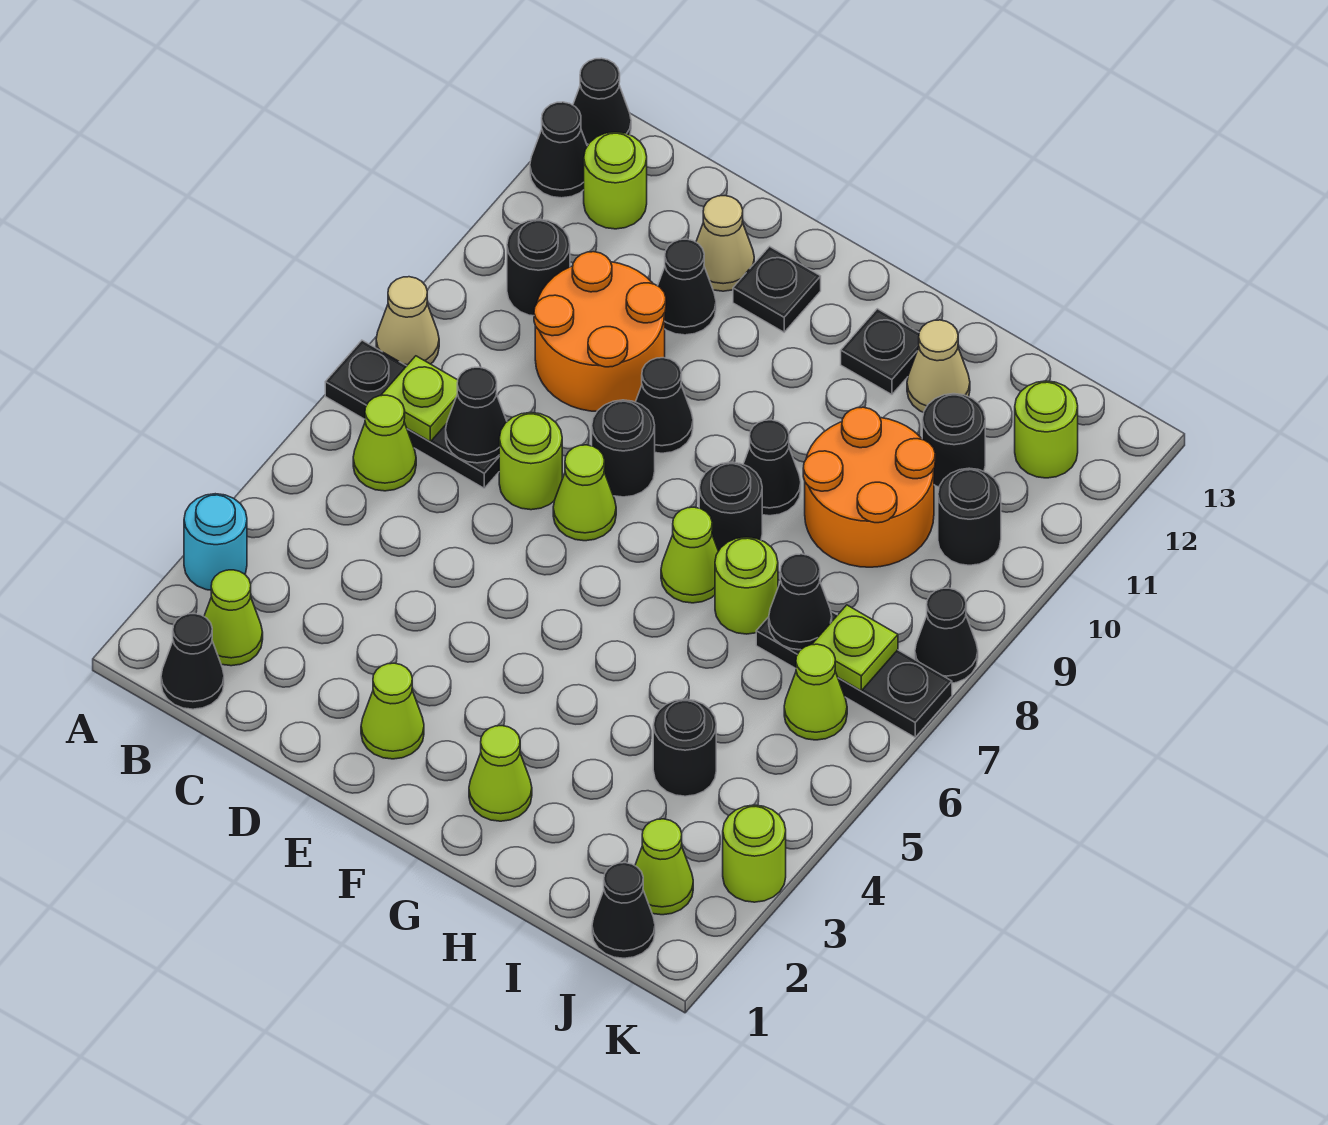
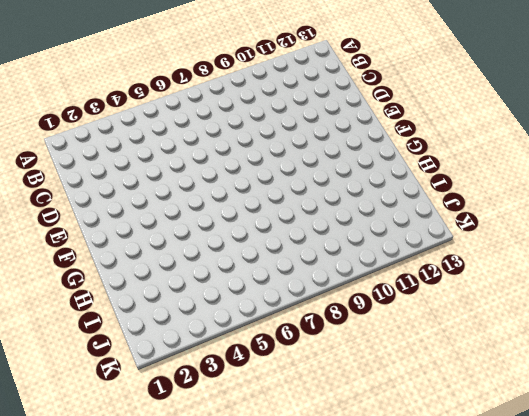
none -> cyan 1x1 round brick [184,494,247,590]
none -> black 1x3 plate [325,340,499,488]
none -> tan 1x1 cone [376,277,439,366]
none -> black 1x1 cone [530,102,587,198]

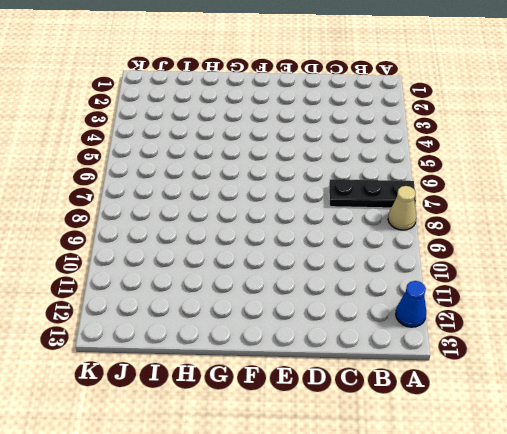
blue 1x1 cone [396,281,426,327] -> black 1x1 cone [530,102,587,198]
none -> cyan 1x1 round brick [184,494,247,590]
none -> black 1x1 cone [573,58,631,146]
none -> black 1x1 cone [161,614,224,709]
none -> lime 1x1 cone [204,570,263,666]

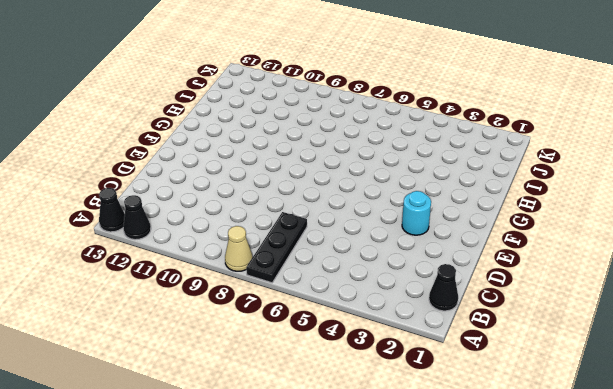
cyan 1x1 round brick [402,191,431,235] -> cyan 1x1 round brick moved to [184,494,247,590]
none -> lime 1x1 cone [204,570,263,666]
none -> lime 1x1 cone [353,395,416,491]
none -> black 1x1 round brick [507,219,570,316]
none -> lime 1x1 round brick [584,132,647,229]

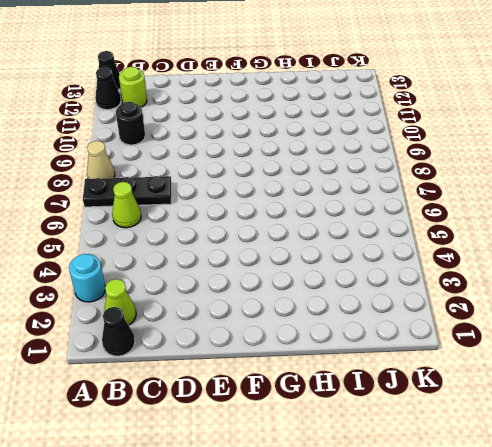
none -> orange 2x2 round brick [534,252,666,411]
none -> lime 1x1 round brick [499,413,562,510]
none -> black 1x1 cone [658,239,716,335]
none -> tan 1x1 cone [696,196,754,291]

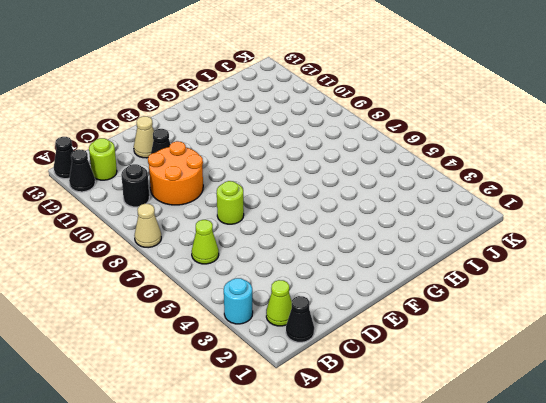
none -> black 1x3 plate [325,340,499,488]
none -> lime 1x1 cone [361,663,424,759]
none -> lime 1x1 cone [553,445,616,541]
none -> black 1x1 round brick [592,400,655,497]

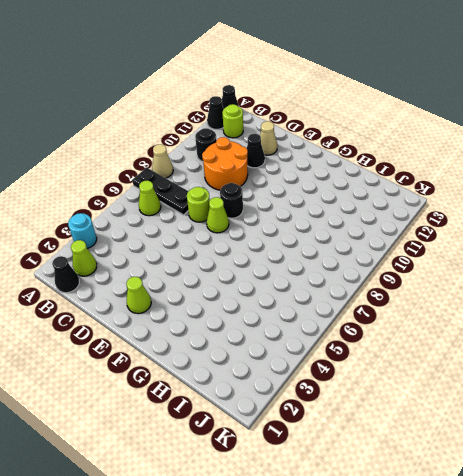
none -> black 1x1 cone [636,358,693,453]
none -> black 1x1 plate [733,246,821,332]
none -> lime 1x1 cone [469,726,532,821]
none -> lime 1x1 cone [661,507,718,603]

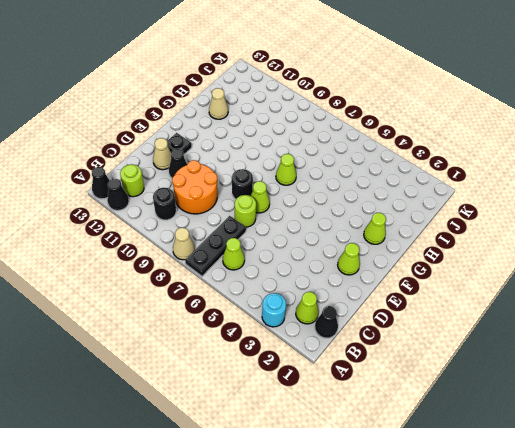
none -> black 1x1 cone [636,358,693,453]
none -> black 1x1 round brick [699,462,762,551]
none -> black 1x1 cone [743,420,801,516]
none -> black 1x1 plate [841,309,919,395]

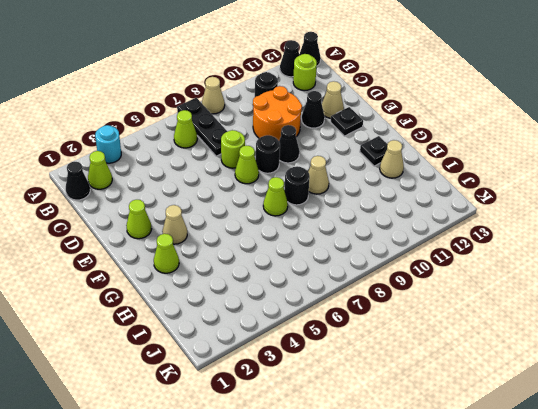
tan 1x1 cone [162,205,187,244] -> none
tan 1x1 cone [308,156,329,194] -> black 1x1 cone [743,420,801,516]
none -> lime 1x1 round brick [715,537,778,634]
none -> orange 2x2 round brick [803,407,935,567]
none -> black 1x1 round brick [653,699,716,796]
none -> black 1x3 plate [756,611,952,737]

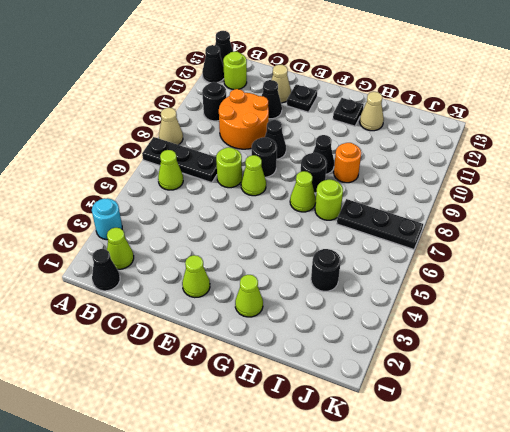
orange 1x1 round brick [334,143,361,183] -> orange 2x2 round brick [803,407,935,567]
none -> black 1x1 round brick [922,394,985,487]
none -> black 1x1 cone [592,863,655,958]
none -> lime 1x1 cone [635,819,693,915]
none -> lime 1x1 cone [784,644,847,740]

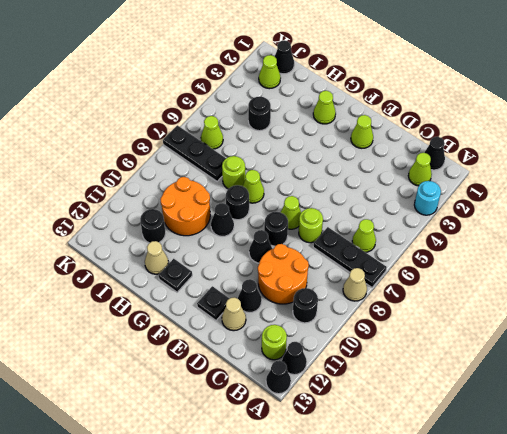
none -> black 1x1 round brick [938,468,1001,565]
none -> lime 1x1 round brick [1015,381,1078,478]
none -> lime 1x1 round brick [723,805,786,902]
none -> black 1x1 cone [915,588,978,683]

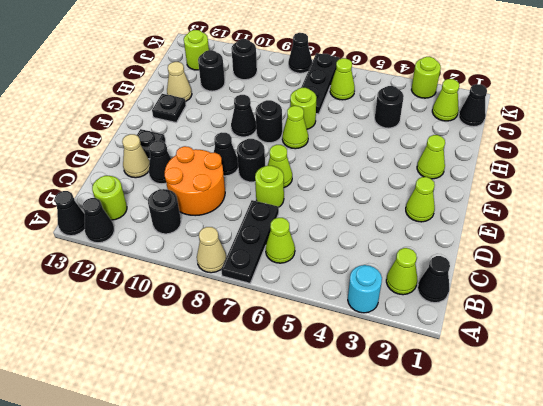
none -> orange 2x2 round brick [803,407,935,567]
none -> lime 1x1 plate [381,356,458,442]
none -> black 1x1 cone [446,367,507,463]
none -> black 1x1 cone [769,554,832,650]

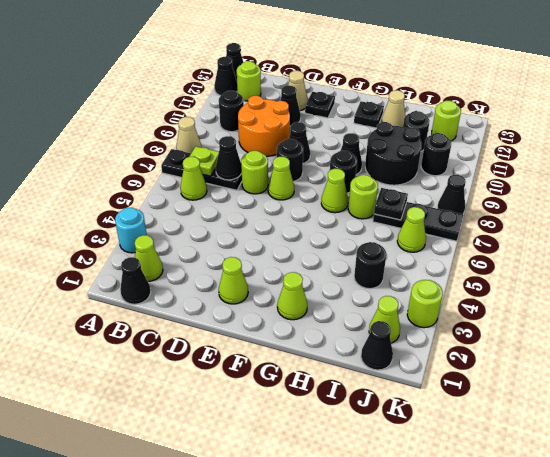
black 2x2 round brick [365,122,422,185] -> orange 2x2 round brick [803,407,935,567]
black 1x1 plate [374,188,408,220] -> black 1x1 cone [769,554,832,650]
none -> lime 1x1 plate [812,605,898,691]

